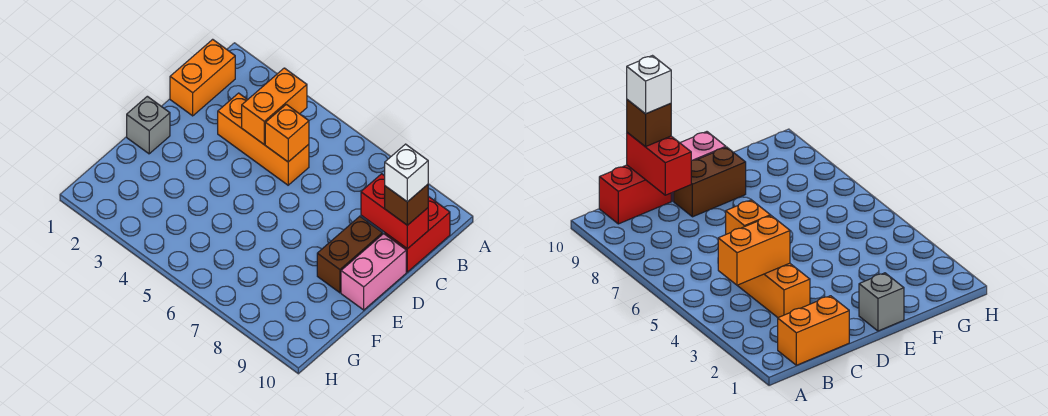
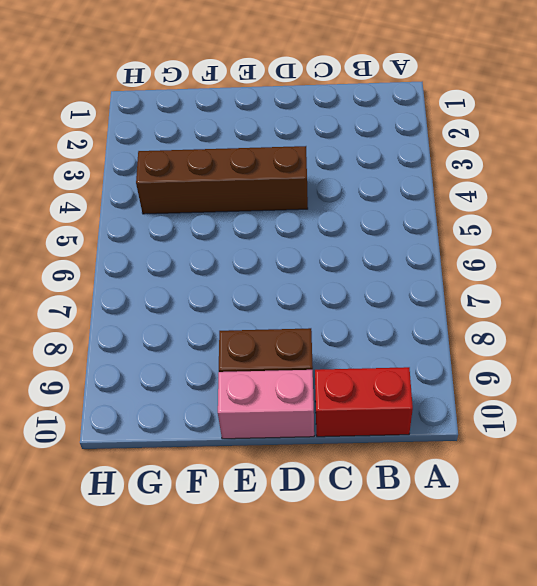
brown 1x4 brick [136,146,308,214] -> none
none -> orange 1x2 brick [170,39,235,116]
none -> orange 1x3 brick [218,93,309,185]

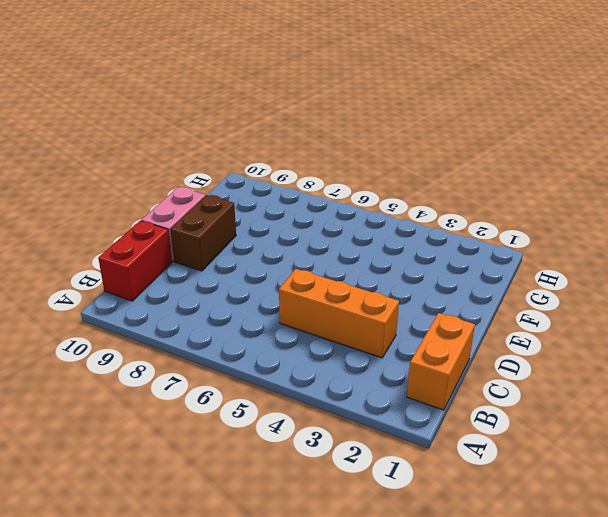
none -> grey 1x1 brick [127,96,170,154]
none -> orange 1x2 brick [242,68,307,145]

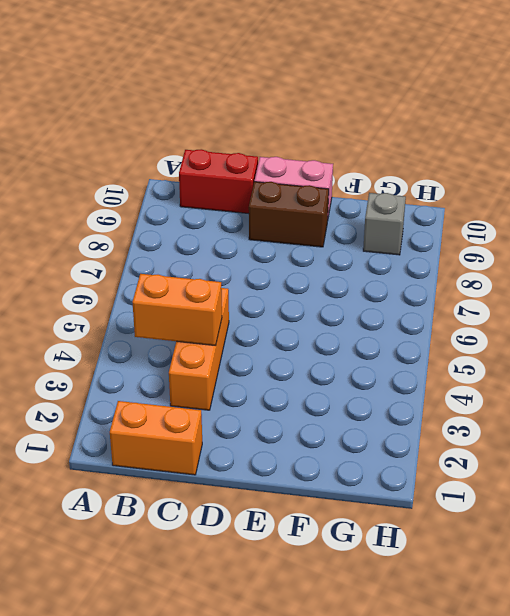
grey 1x1 brick [363,193,406,255] -> grey 1x1 brick moved to [127,96,170,154]
none -> orange 1x1 brick [265,104,309,162]
none -> red 1x2 brick [361,174,428,249]

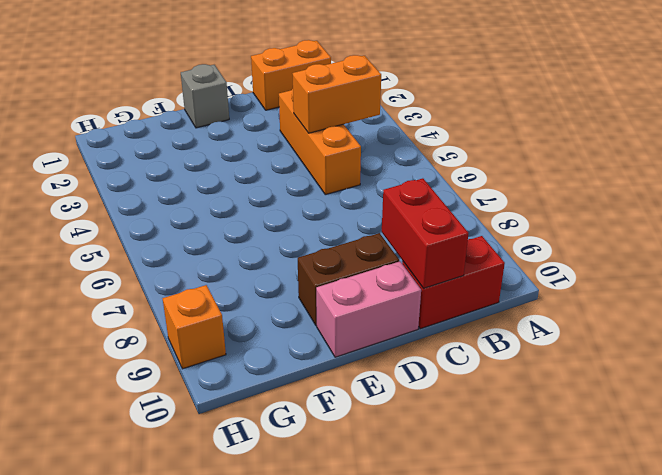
orange 1x1 brick [162,285,226,369] -> orange 1x1 brick moved to [265,104,309,162]
none -> brown 1x1 brick [385,184,428,225]
none -> white 1x1 brick [385,144,428,202]

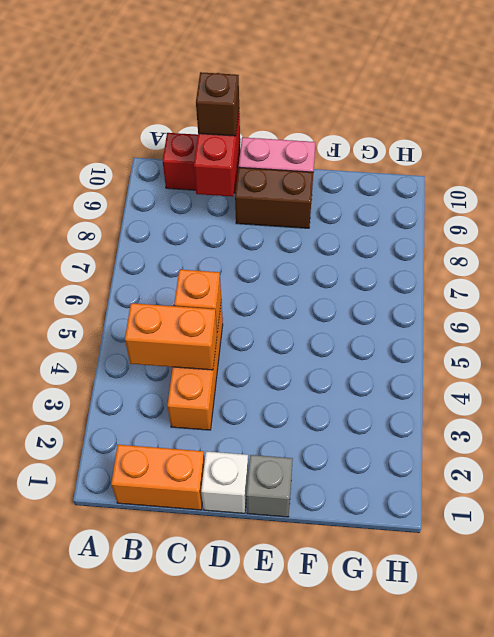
white 1x1 brick [201,451,249,513] -> white 1x1 brick moved to [385,144,428,202]

